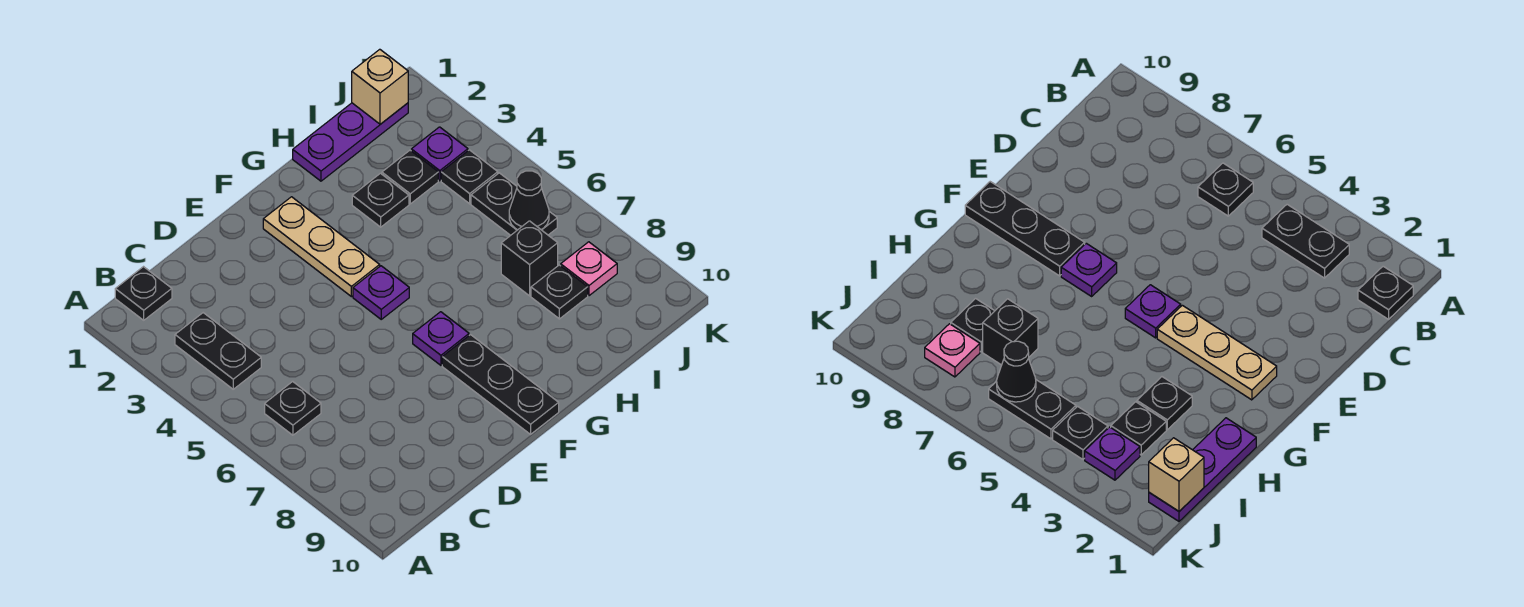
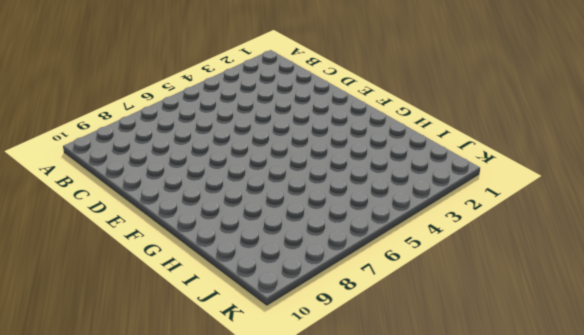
none -> black 1x1 plate [115,267,172,320]
none -> black 1x2 plate [175,313,261,389]
none -> black 1x1 plate [265,381,321,435]

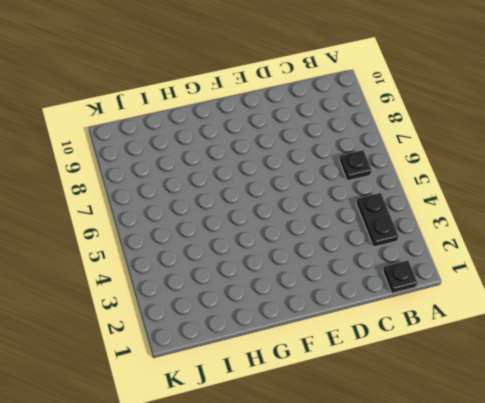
none -> tan 1x3 plate [263,197,380,297]
none -> purple 1x1 plate [353,266,409,319]
none -> purple 1x1 plate [413,312,469,365]

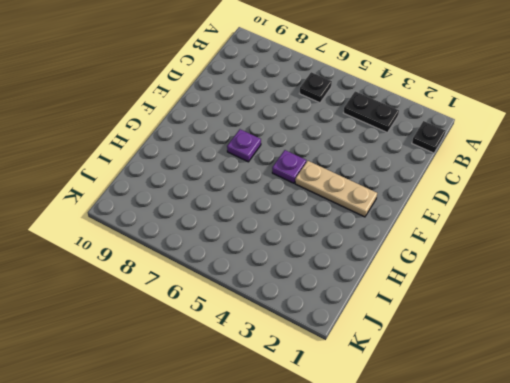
none -> black 1x3 plate [442,335,559,434]
none -> purple 1x3 plate [293,103,408,181]
none -> black 1x1 plate [352,173,409,227]

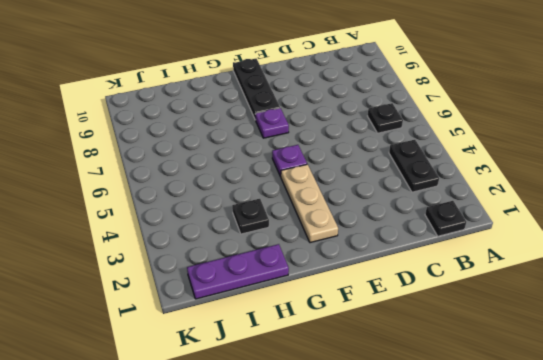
none -> black 1x1 plate [382,150,438,204]
none -> black 1x1 brick [501,221,558,296]
none -> black 1x1 plate [531,265,588,319]

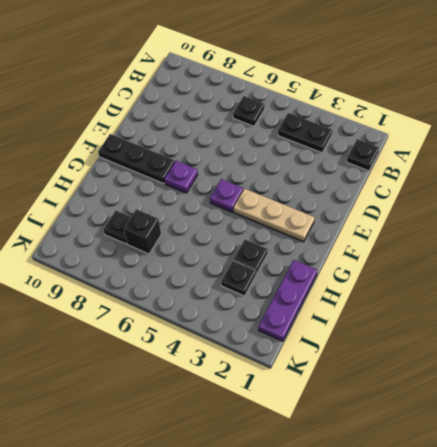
none -> purple 1x1 plate [411,127,468,181]
none -> black 1x1 plate [441,150,498,204]
none -> black 1x2 plate [471,173,557,235]

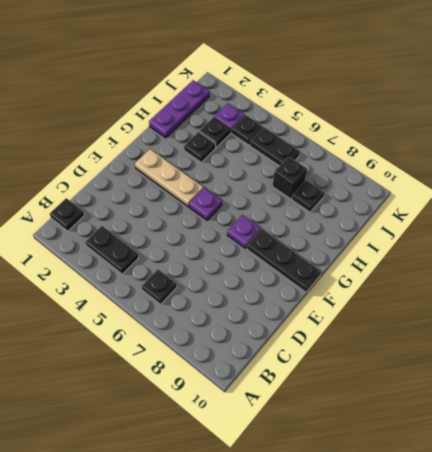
none -> pink 1x1 plate [561,242,617,296]
none -> tan 1x1 brick [352,49,408,124]
none -> black 1x1 cone [509,171,549,230]

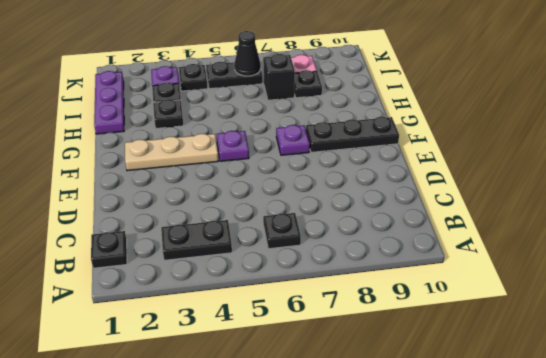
none -> tan 1x1 brick [352,49,408,124]

